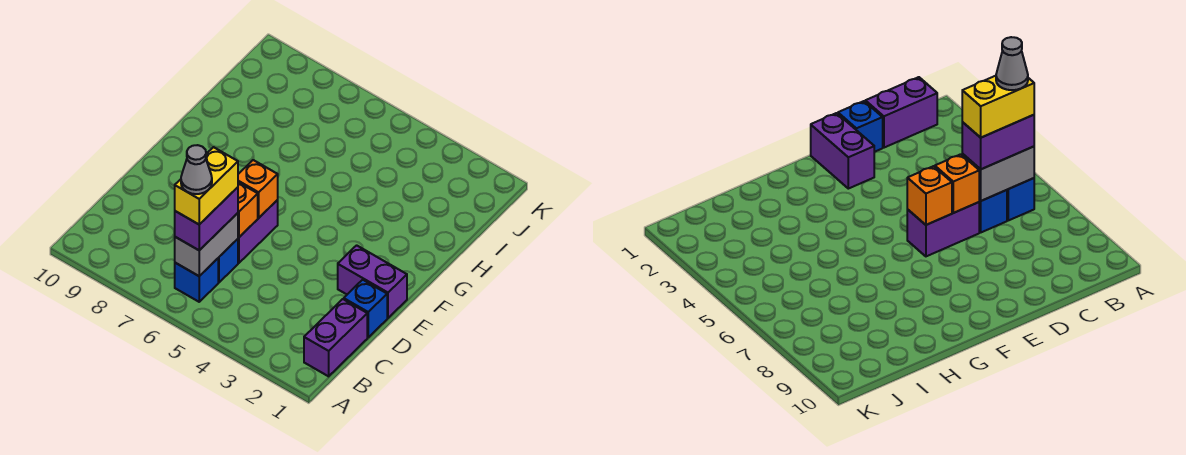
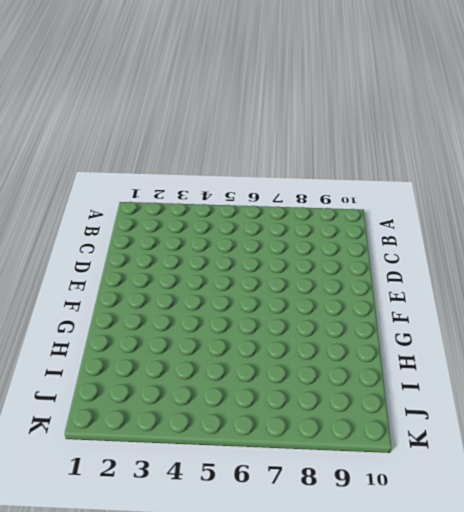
none -> purple 1x2 brick [304,299,367,376]
none -> blue 1x1 brick [175,259,218,302]
none -> blue 1x1 brick [218,239,238,282]

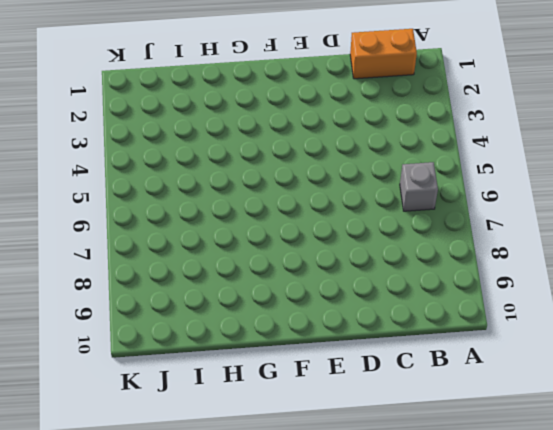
orange 1x2 brick [350,29,417,79] -> purple 1x2 brick [304,299,367,376]
grey 1x1 brick [400,162,438,211] -> blue 1x1 brick [175,259,218,302]
none -> blue 1x1 brick [218,239,238,282]
none -> blue 1x1 brick [344,280,387,337]
none -> purple 1x2 brick [238,200,278,263]

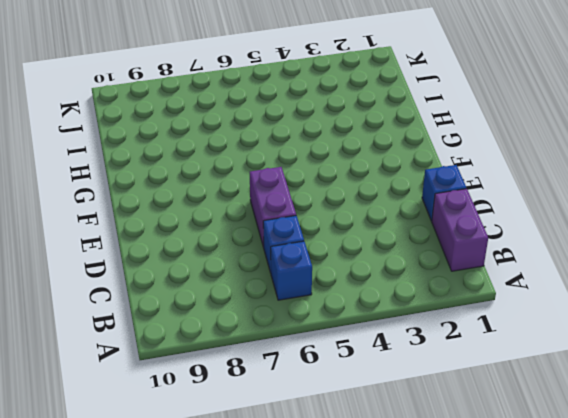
none -> purple 1x2 brick [338,245,407,318]
none -> grey 1x2 brick [175,213,238,276]
none -> orange 1x1 brick [238,182,258,237]

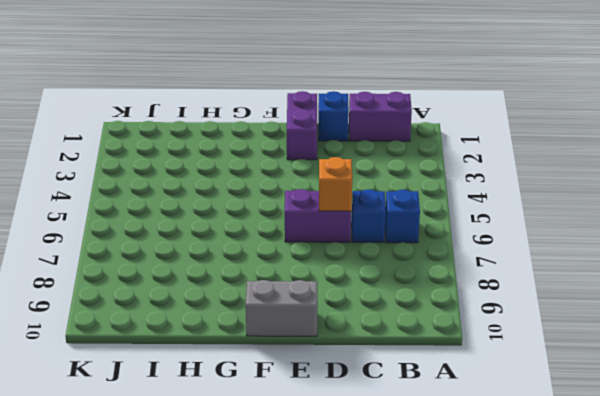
grey 1x2 brick [246,280,317,336] -> grey 1x2 brick moved to [175,213,238,276]
none -> orange 1x1 brick [238,160,278,218]
none -> purple 1x2 brick [175,187,238,250]
none -> yellow 1x2 brick [175,147,238,225]

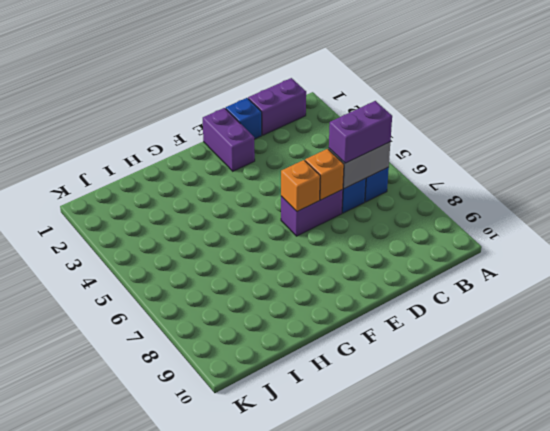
none -> yellow 1x2 brick [175,147,238,225]
none -> grey 1x1 cone [181,145,212,194]

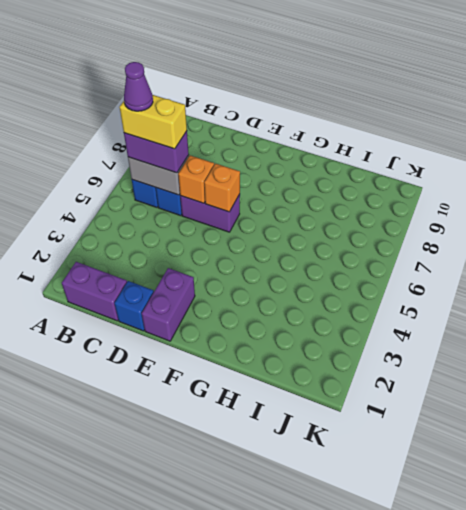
purple 1x1 cone [124,62,153,111] -> grey 1x1 cone [181,145,212,194]

